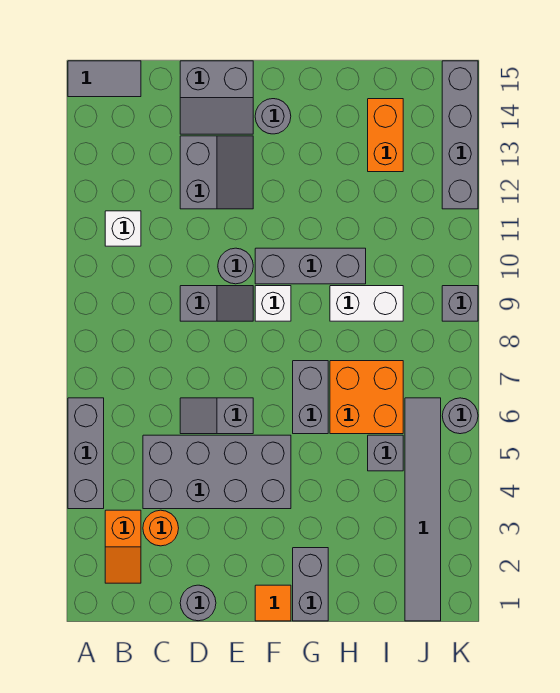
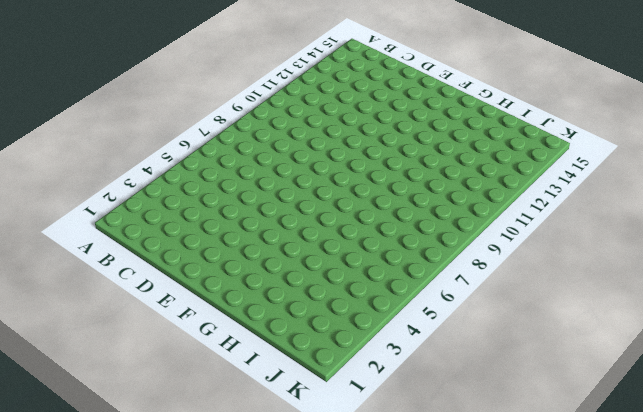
none -> grey 1x3 brick [68,398,104,509]
none -> grey 1x2 tile [68,61,141,97]
none -> orange 1x2 slope [105,510,141,583]

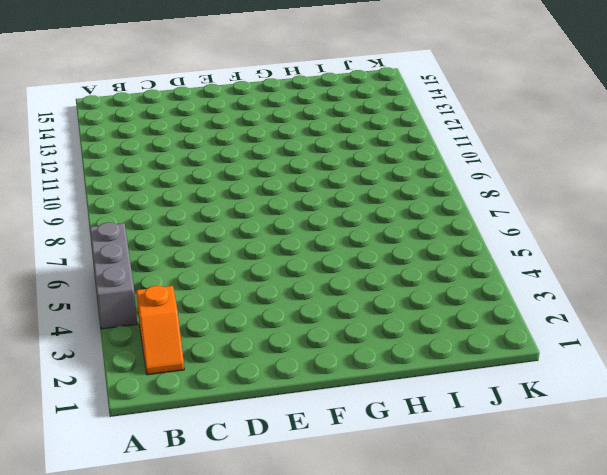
none -> grey 1x2 tile [68,61,141,97]
none -> white 1x1 brick [105,211,141,246]
none -> orange 1x1 round brick [143,510,179,546]

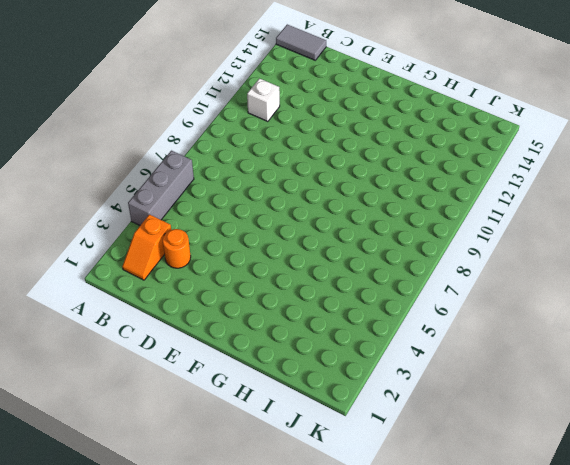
none -> grey 2x4 brick [143,435,291,509]
none -> grey 1x1 round brick [180,585,216,621]
none -> grey 1x2 slope [180,398,253,434]

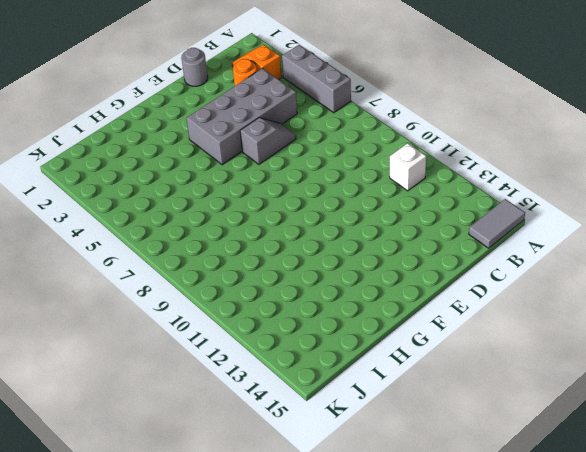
none -> grey 1x2 slope [180,286,253,321]
none -> grey 2x2 slope [180,136,253,209]
none -> grey 2x2 slope [180,61,253,134]

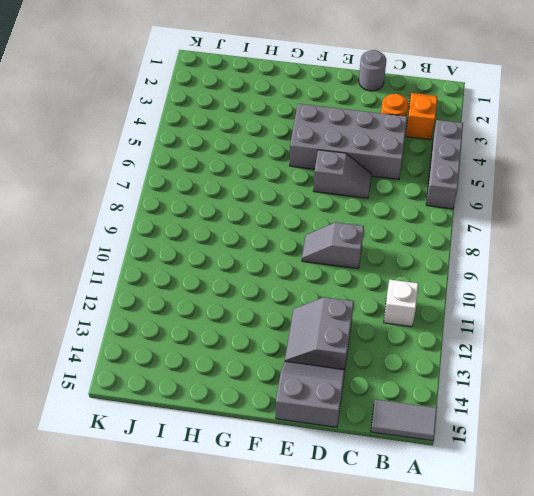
none -> grey 1x1 round brick [218,248,253,284]
none -> orange 1x1 tile [255,585,291,621]
none -> white 1x1 brick [255,286,291,321]

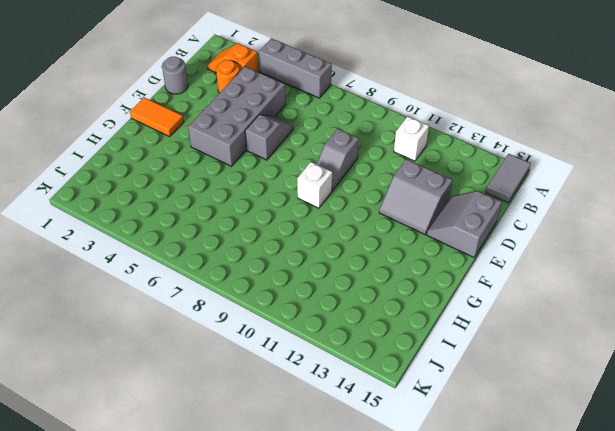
orange 1x2 tile [130,98,184,137] -> orange 1x1 tile [255,585,291,621]
none -> grey 1x1 round brick [218,248,253,284]
none -> grey 1x3 brick [255,248,366,284]
none -> grey 1x1 round brick [255,99,291,134]

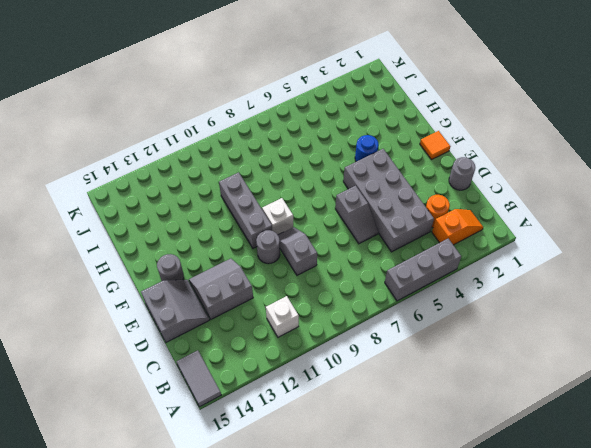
blue 1x1 round brick [355,135,379,162] -> none
none -> grey 1x2 brick [293,548,328,621]
none -> grey 1x2 brick [293,361,328,434]
none -> orange 2x2 brick [330,361,403,434]

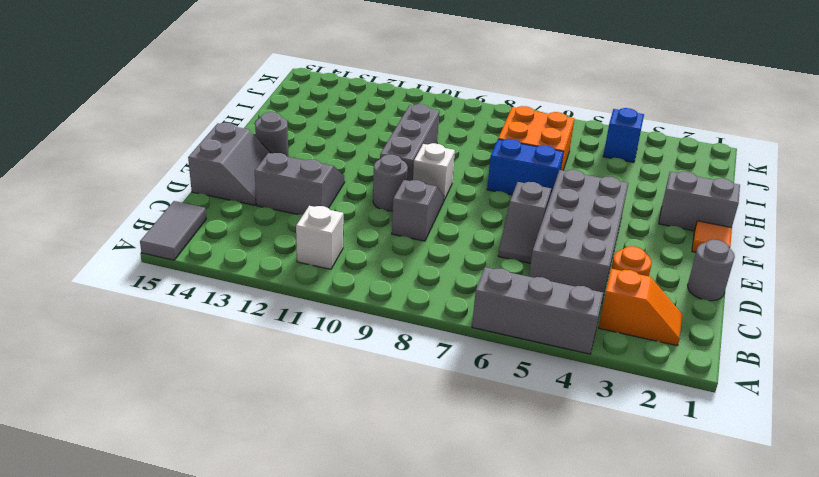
blue 1x2 brick [487,139,563,196] -> grey 1x2 brick [293,361,328,434]
blue 1x1 brick [603,108,644,162] -> grey 1x6 tile [405,398,441,621]
none -> white 1x2 brick [330,286,403,321]
none -> grey 1x1 brick [368,435,403,471]
none -> orange 1x2 brick [368,99,403,172]

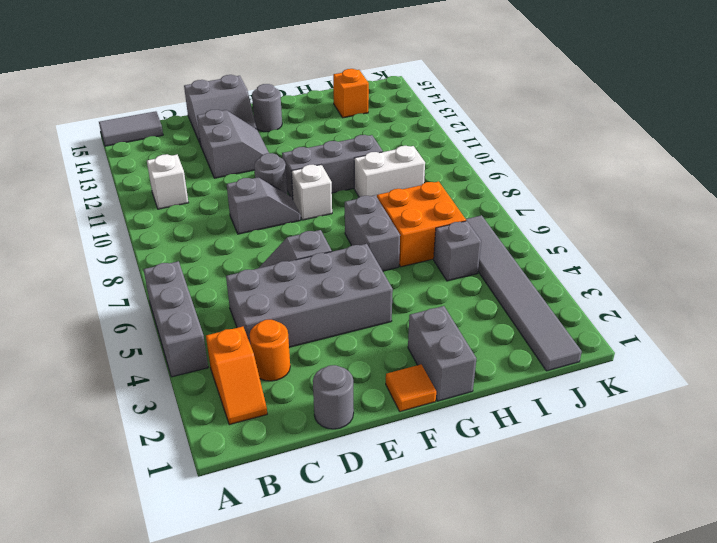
orange 1x1 brick [333,69,369,118] -> orange 1x2 brick [368,99,403,172]
none -> grey 1x1 round brick [442,398,478,434]
none -> grey 1x1 brick [442,286,478,321]
none -> grey 1x4 brick [442,61,478,209]

